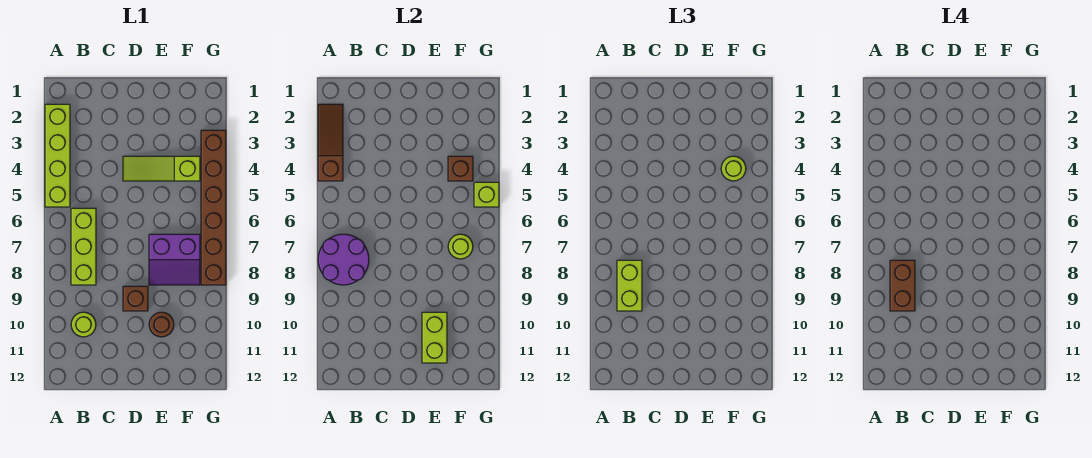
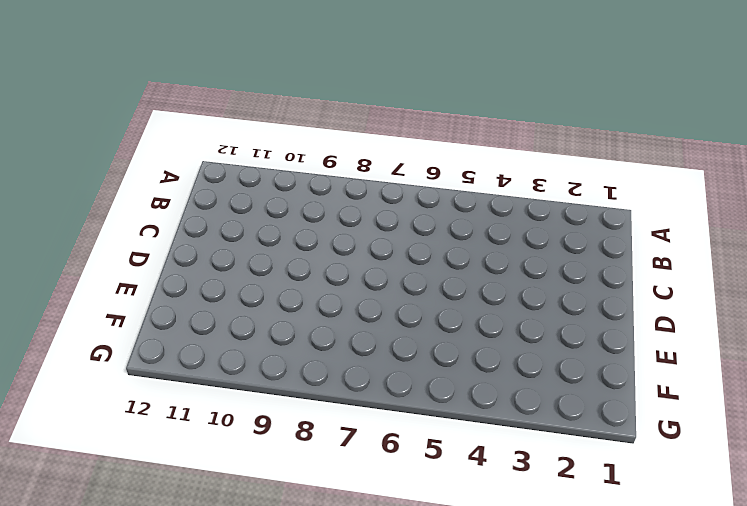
none -> lime 1x4 brick [45,104,70,207]
none -> lime 1x3 brick [71,208,96,285]
none -> lime 1x1 round brick [71,312,96,337]

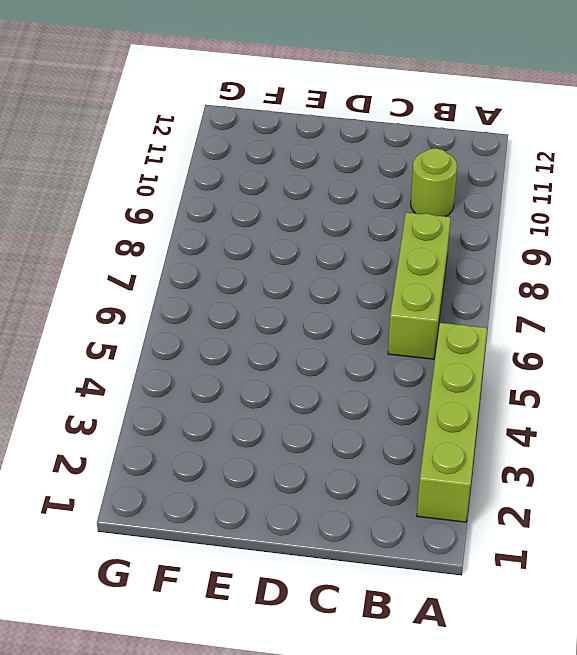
none -> lime 1x3 slope [123,156,200,181]
none -> brown 1x1 brick [123,286,148,311]
none -> purple 2x2 slope [149,234,200,285]

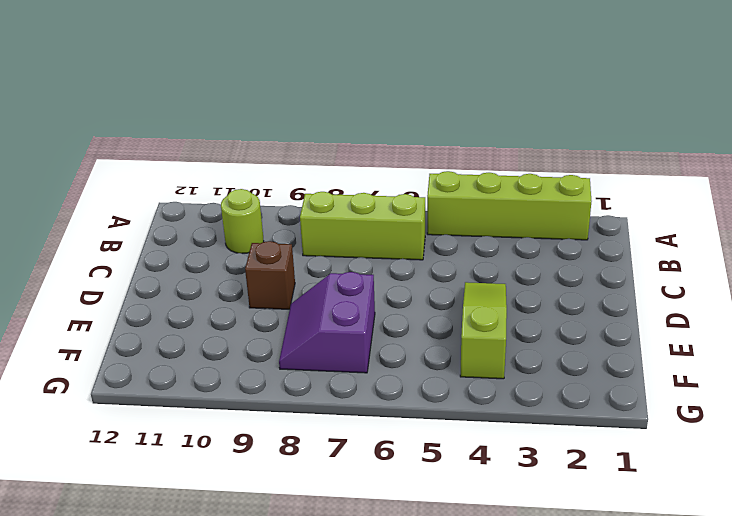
none -> brown 1x1 round brick [149,312,174,337]
none -> brown 1x6 brick [201,130,226,285]
none -> brown 1x3 slope [318,104,343,181]

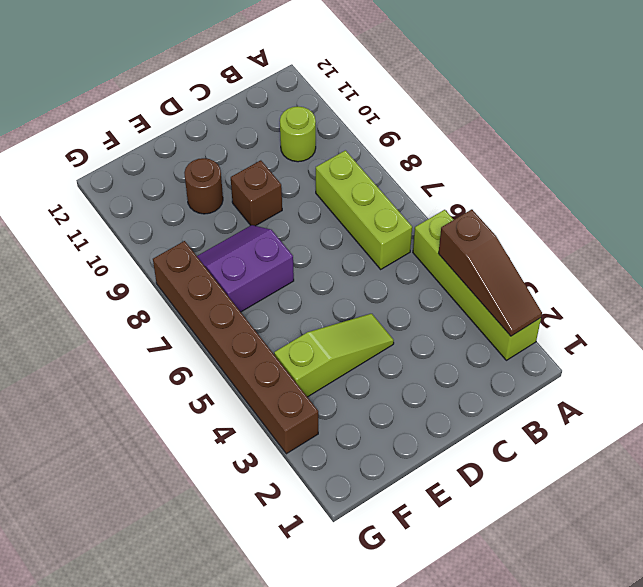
none -> purple 2x2 round brick [318,234,369,285]
none -> lime 1x2 brick [422,312,447,363]
none -> brown 1x1 brick [448,156,473,181]

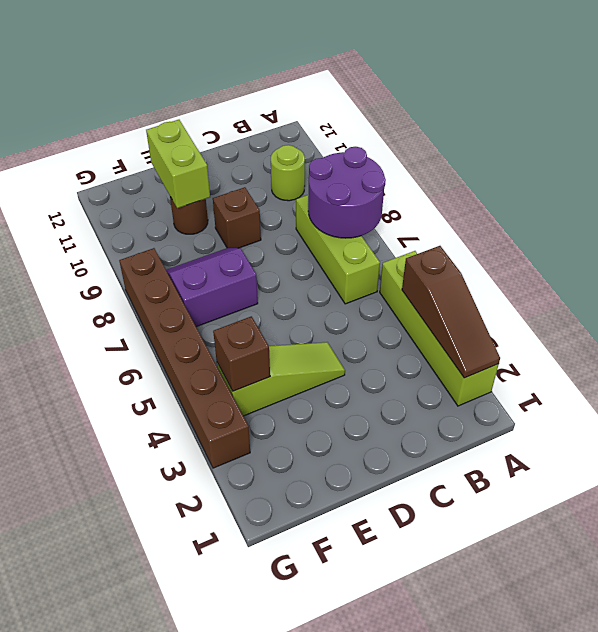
none -> lime 1x1 round brick [448,234,473,259]
none -> lime 1x1 brick [474,182,499,207]
none -> lime 1x2 brick [617,260,642,311]

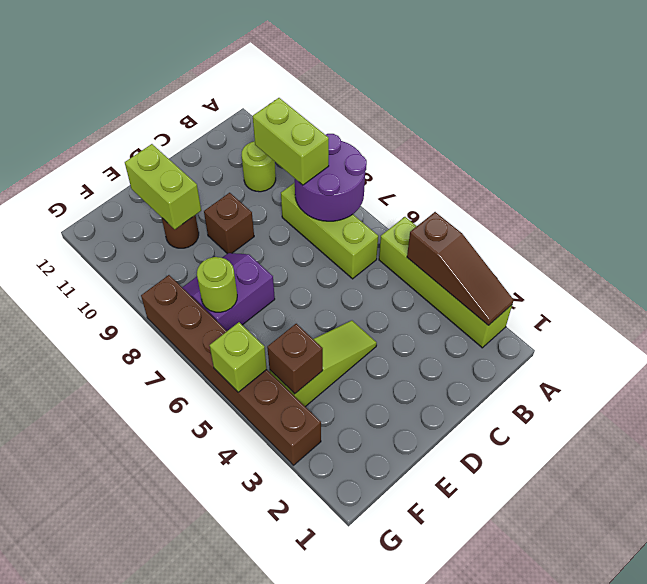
none -> lime 1x1 round brick [721,156,746,181]
none -> brown 1x2 brick [890,260,915,311]

